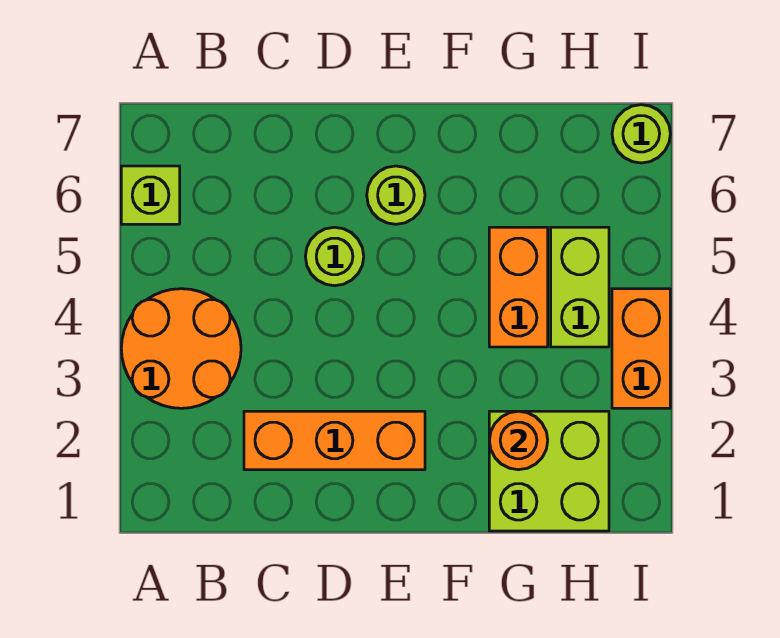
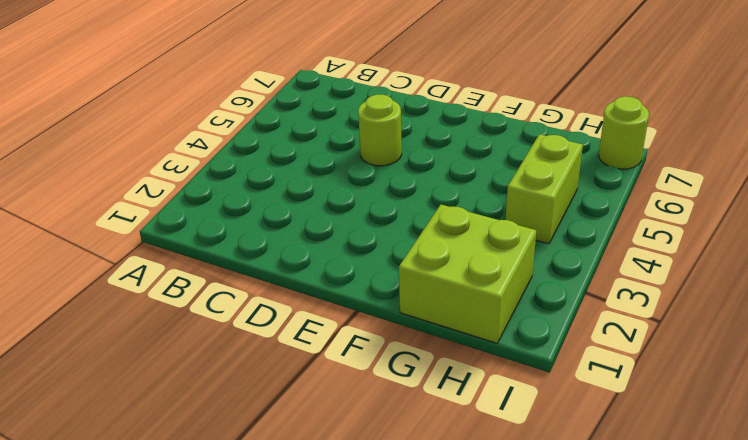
none -> orange 2x2 round brick [121,289,241,408]
none -> lime 1x1 brick [121,166,180,224]

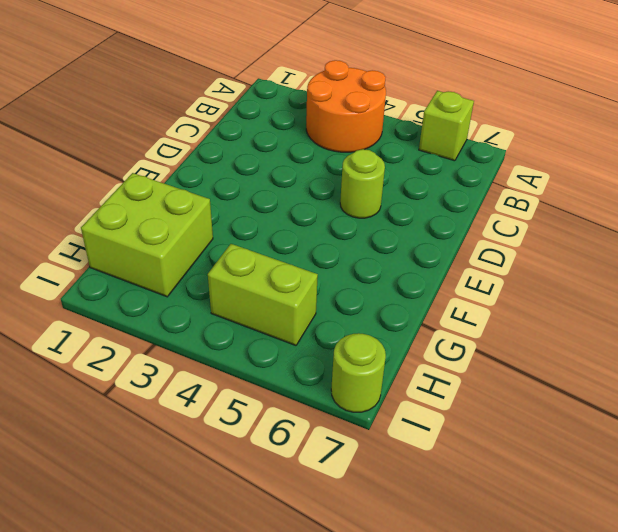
none -> orange 1x3 brick [244,411,425,470]
none -> lime 1x1 round brick [367,166,425,224]

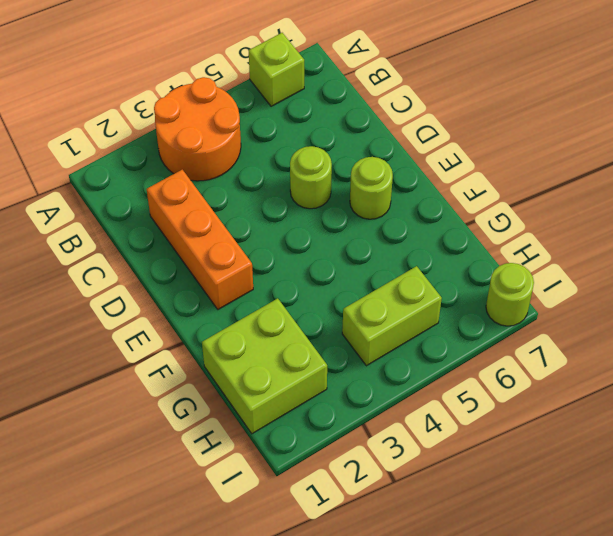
none -> orange 1x2 brick [489,227,548,347]
none -> orange 1x2 brick [612,289,670,408]

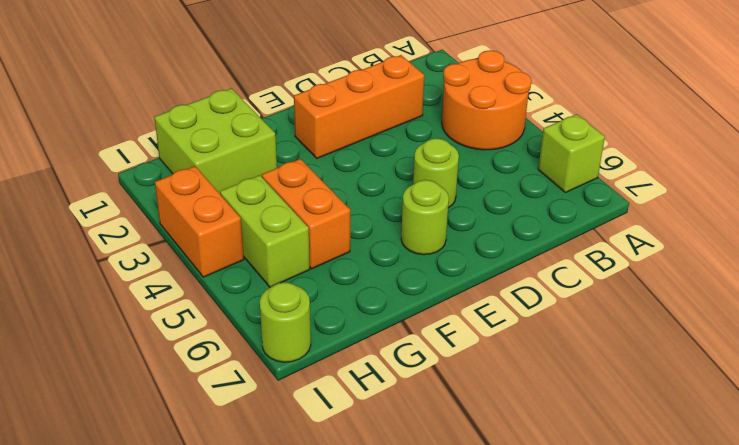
none -> orange 1x1 round brick [489,411,548,470]

